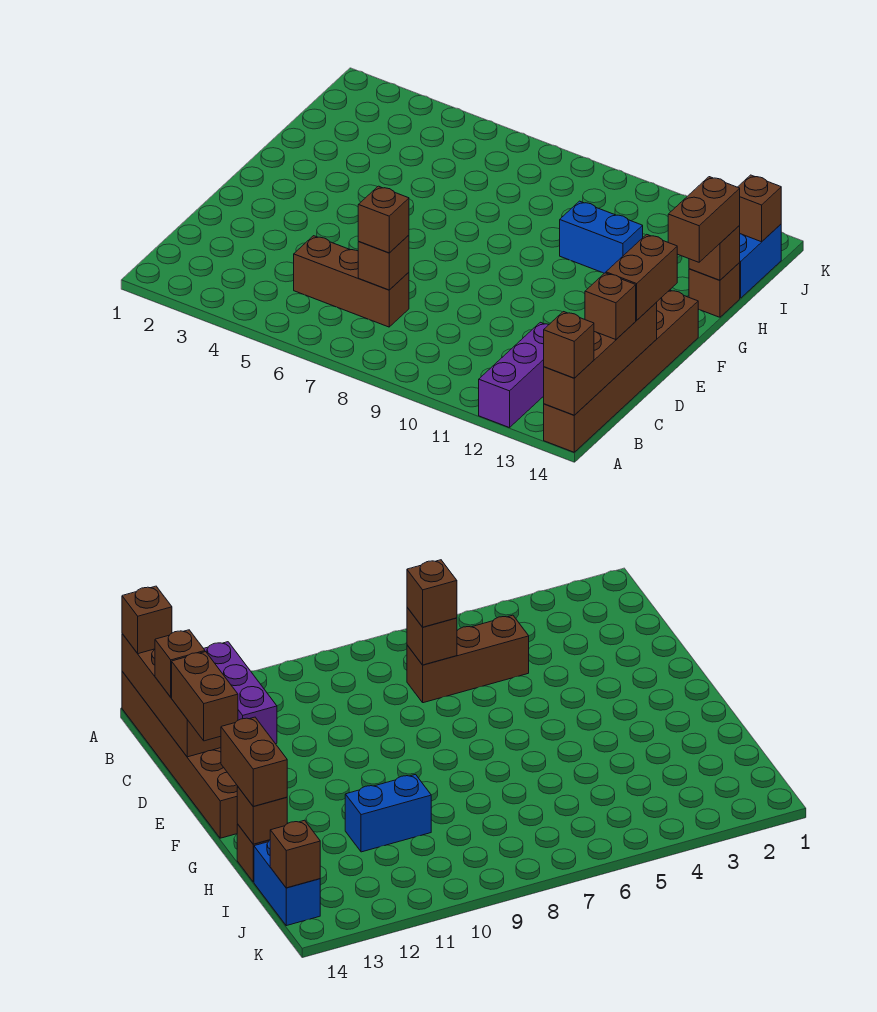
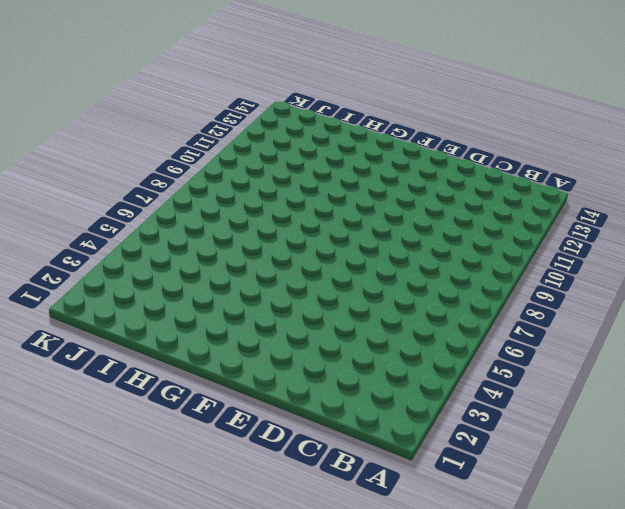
none -> purple 1x3 brick [479,322,549,428]
none -> brown 1x6 brick [544,290,699,452]
none -> brown 1x3 brick [294,236,409,327]

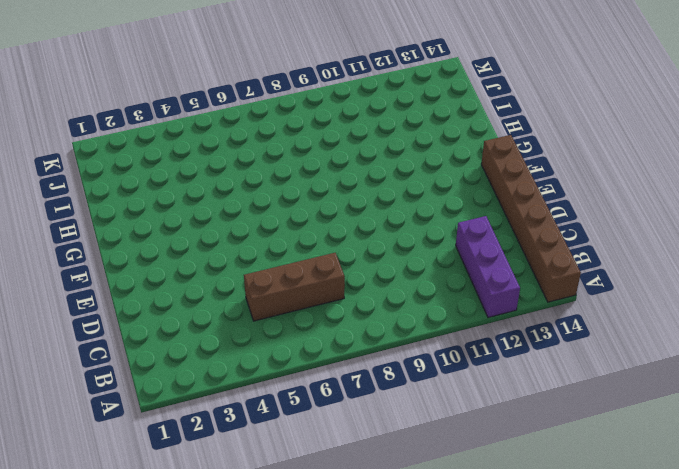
none -> blue 1x2 brick [560,201,643,273]
none -> brown 1x1 brick [689,263,740,317]
none -> blue 1x2 brick [739,224,781,298]

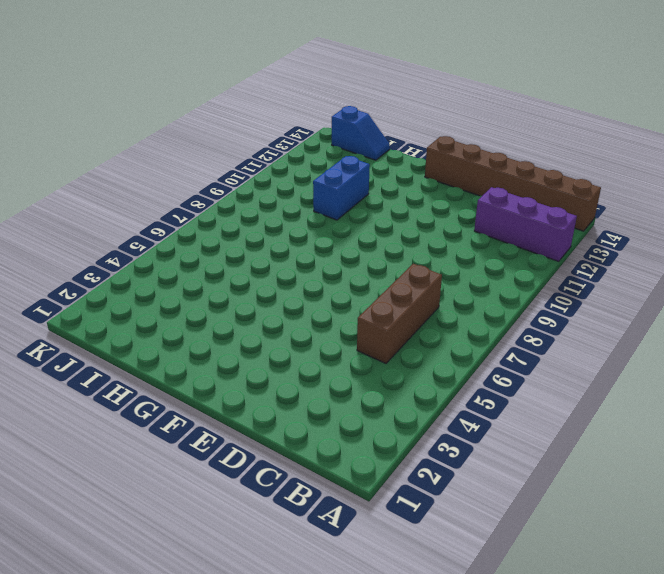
blue 1x2 slope [332,106,390,160] -> blue 1x2 brick [739,224,781,298]
none -> brown 1x1 brick [689,263,740,317]
none -> brown 1x4 brick [544,303,657,415]
none -> brown 1x1 brick [358,235,409,290]

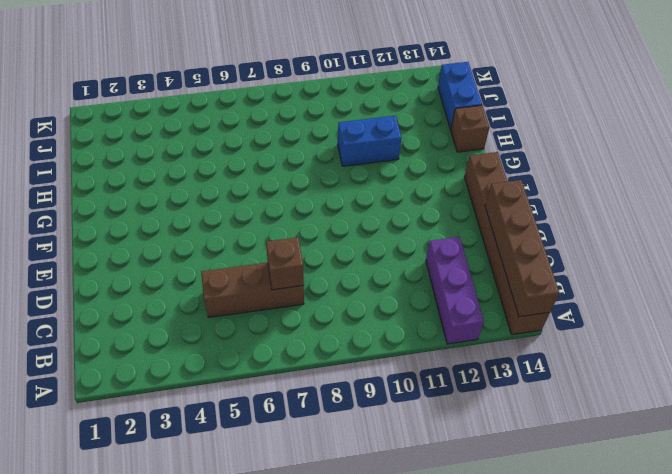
none -> brown 1x1 brick [689,226,740,280]
none -> brown 1x1 brick [738,175,781,242]
none -> brown 1x1 brick [544,312,594,378]

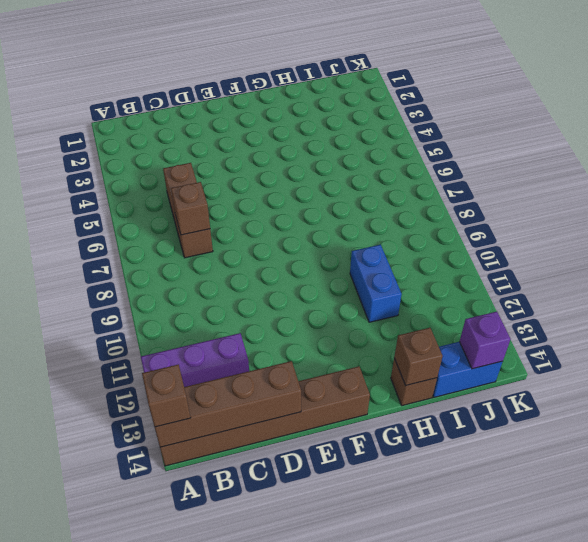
purple 1x1 brick [459,312,511,369] -> brown 1x1 brick [738,175,781,242]
none -> brown 1x1 brick [358,186,409,253]
none -> brown 1x1 brick [585,273,636,340]
none -> brown 1x2 brick [606,234,677,320]

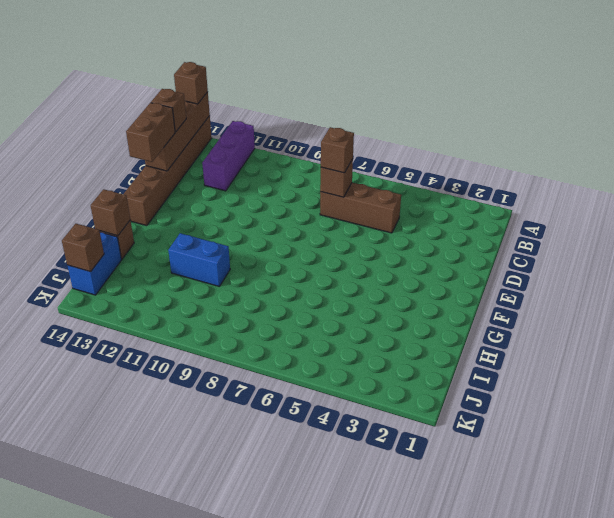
none -> brown 1x2 brick [668,177,740,262]

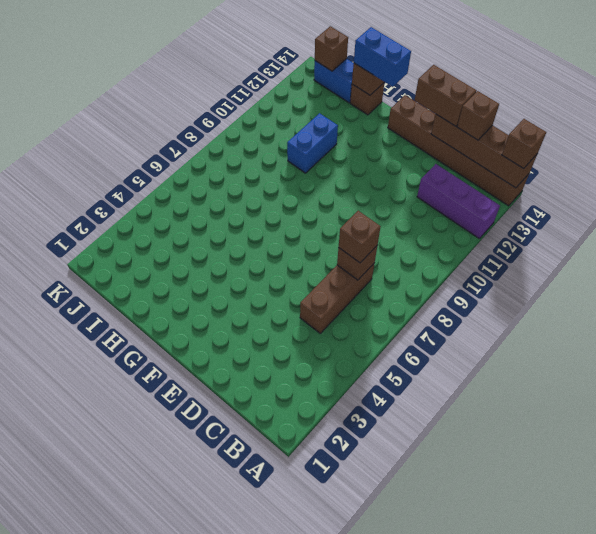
blue 1x2 brick [354,27,411,87] -> brown 1x2 brick [668,177,740,262]

